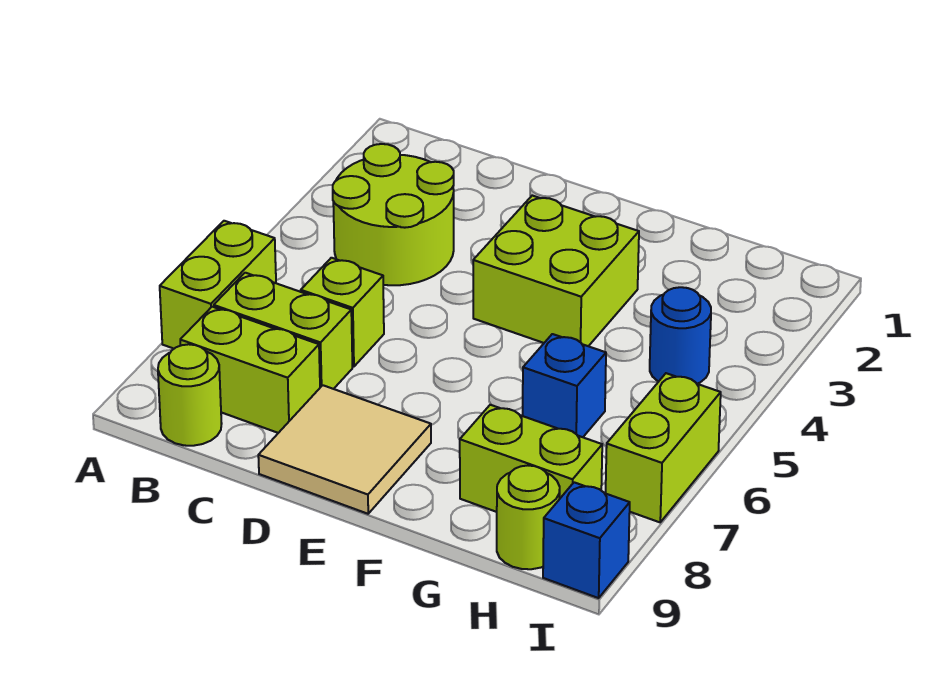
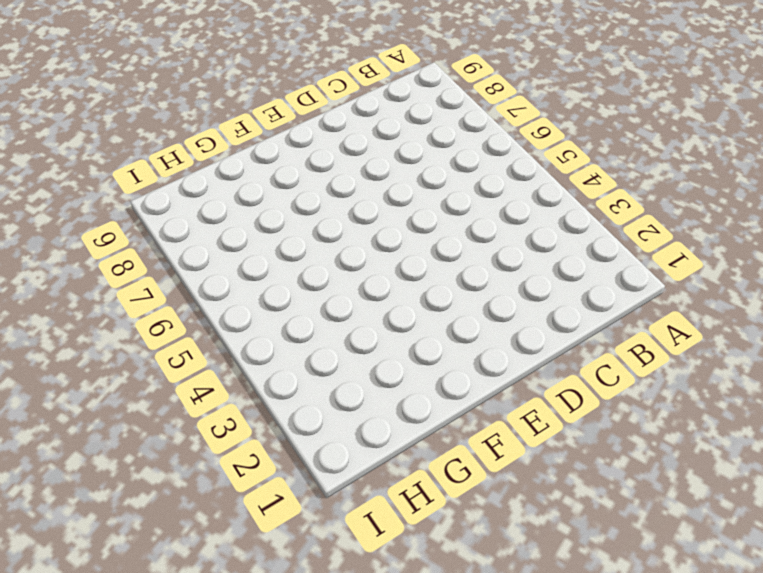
none -> lime 1x2 brick [160,221,276,349]
none -> lime 2x2 round brick [333,144,454,285]
none -> lime 1x2 brick [214,273,352,389]

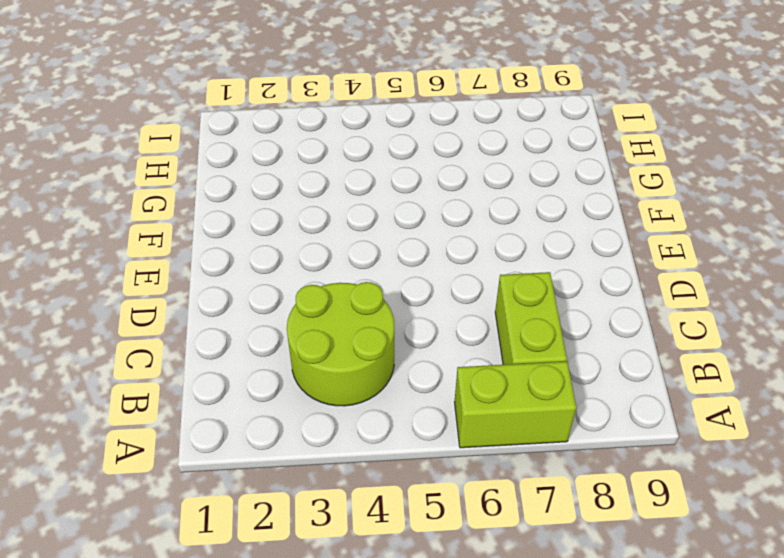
none -> lime 1x2 brick [180,307,320,433]
none -> lime 1x1 round brick [158,344,222,446]
none -> lime 1x1 brick [301,258,384,367]

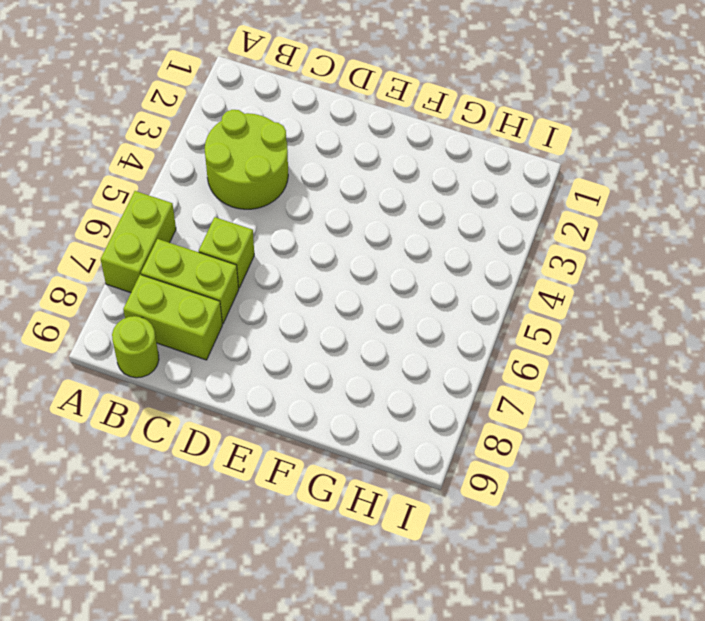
none -> tan 2x2 tile [258,385,431,514]
none -> lime 2x2 brick [473,196,639,346]
none -> blue 1x1 brick [523,334,606,437]

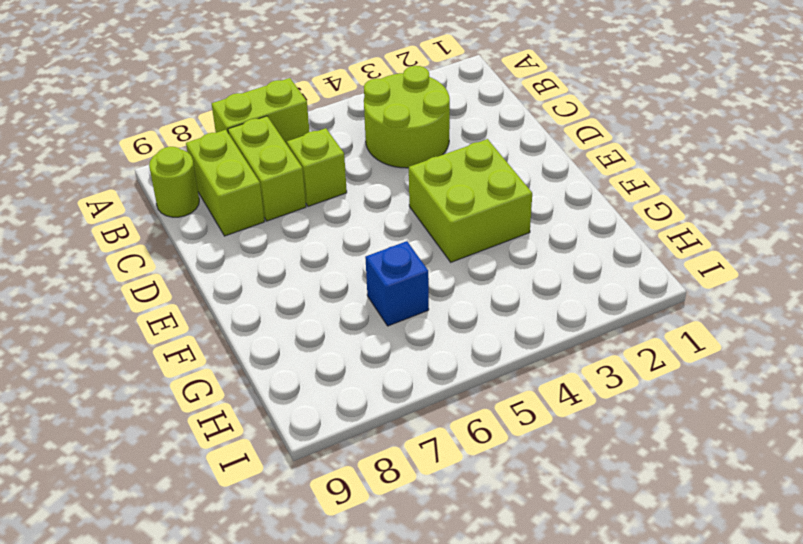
none -> tan 2x2 tile [258,385,431,514]
none -> lime 1x2 brick [460,405,602,512]
none -> blue 1x1 round brick [650,287,711,384]

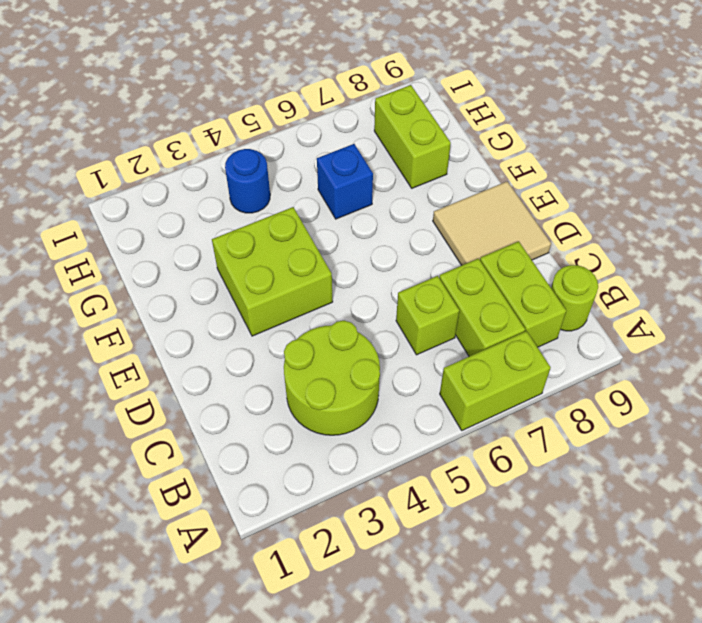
none -> lime 1x1 round brick [497,466,560,569]
none -> lime 1x2 brick [606,373,721,522]
none -> blue 1x1 brick [543,482,630,598]

